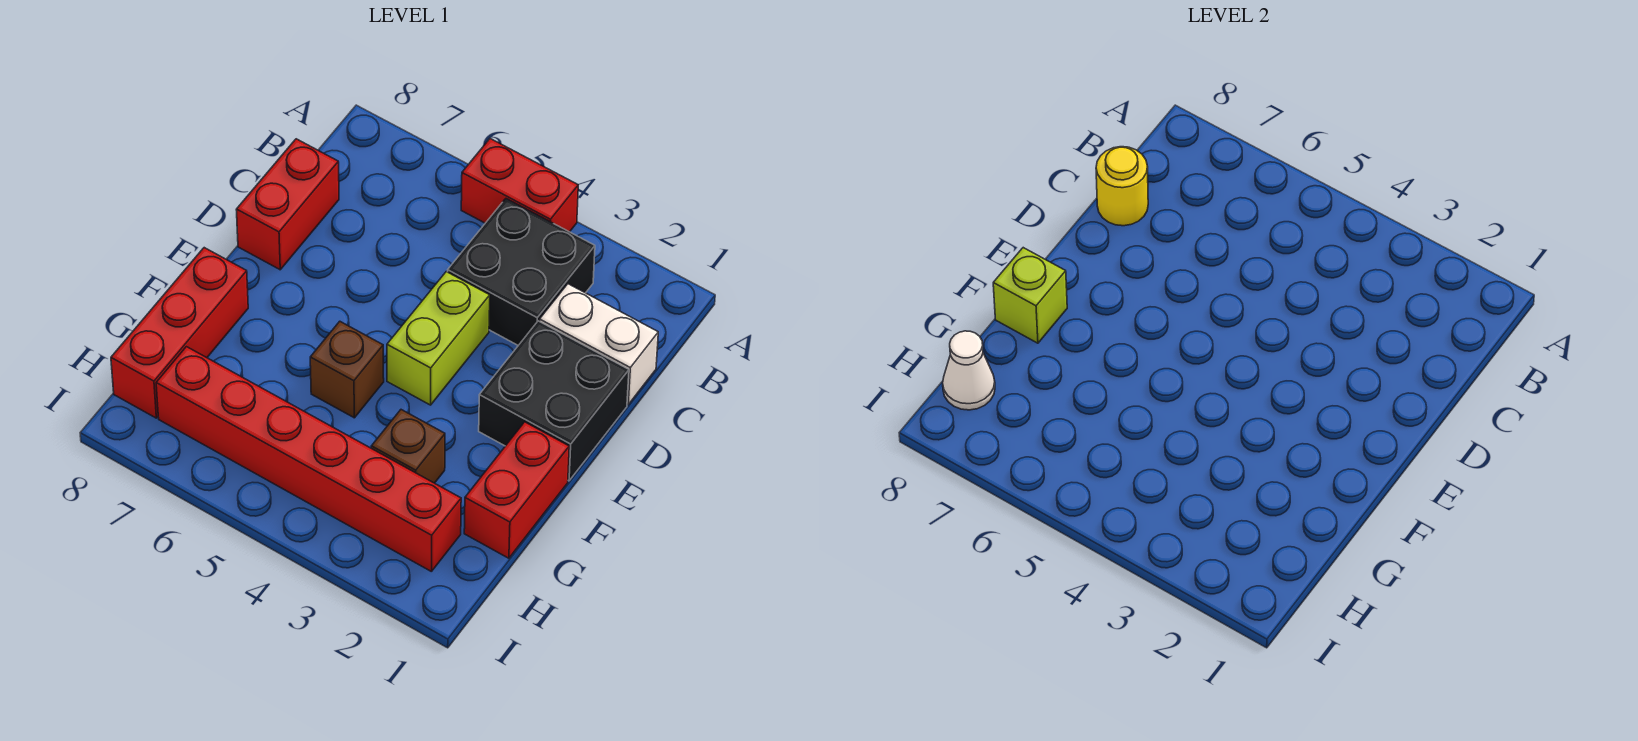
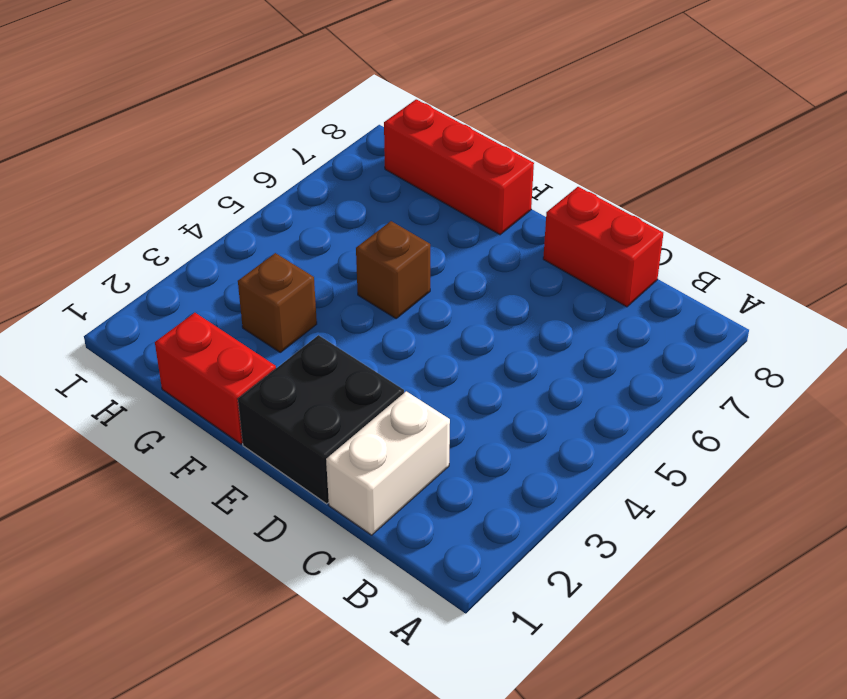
none -> red 1x2 brick [461,139,578,232]
none -> black 2x2 brick [448,199,595,345]
none -> lime 1x2 brick [387,272,490,405]

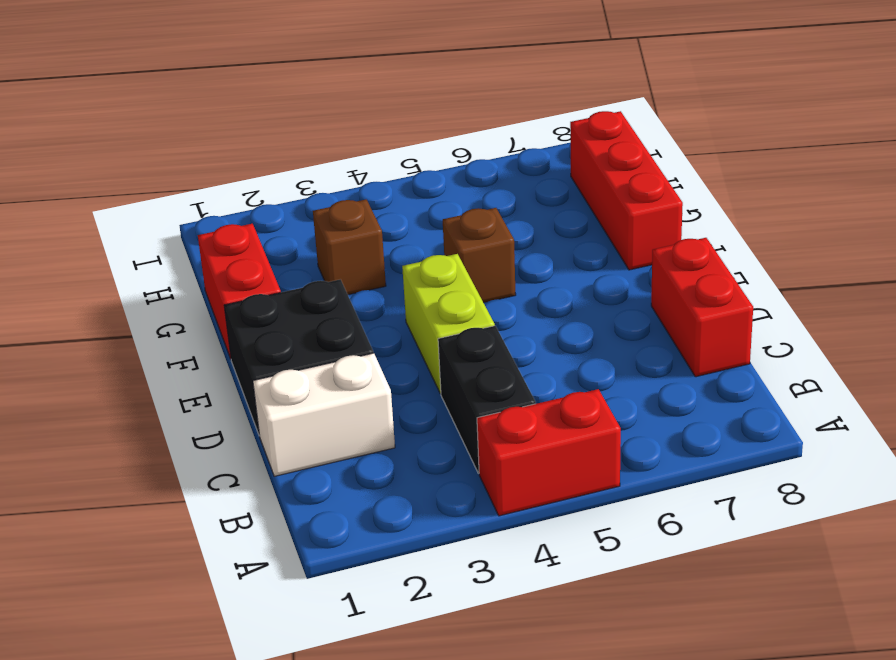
black 1x2 brick [438,326,536,473] -> black 2x2 brick [448,199,595,345]
none -> red 1x6 brick [156,347,461,571]
none -> yellow 1x1 round brick [1096,147,1148,226]
none -> lime 1x1 brick [993,248,1067,343]

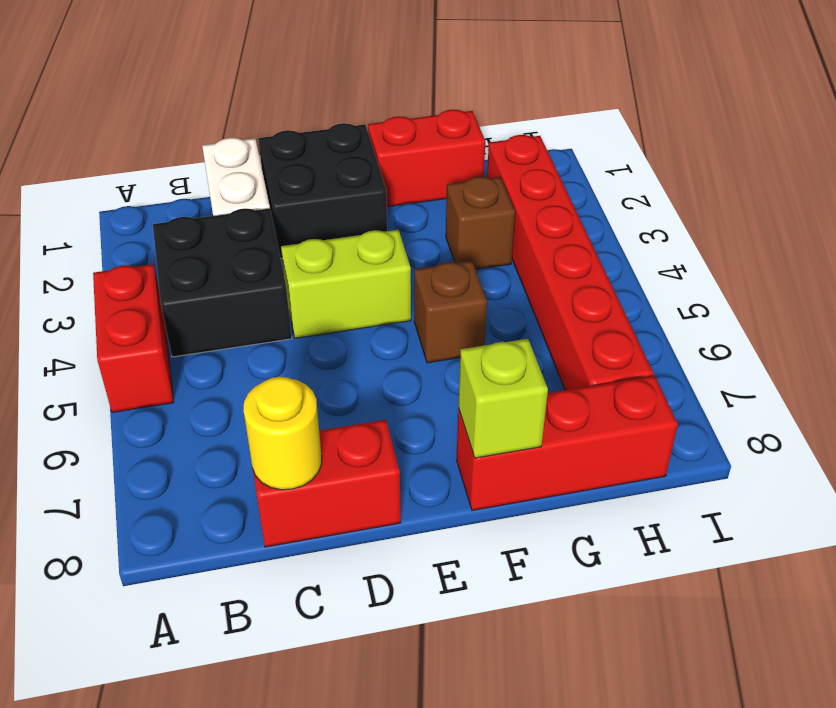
none -> white 1x1 cone [943,331,995,410]

